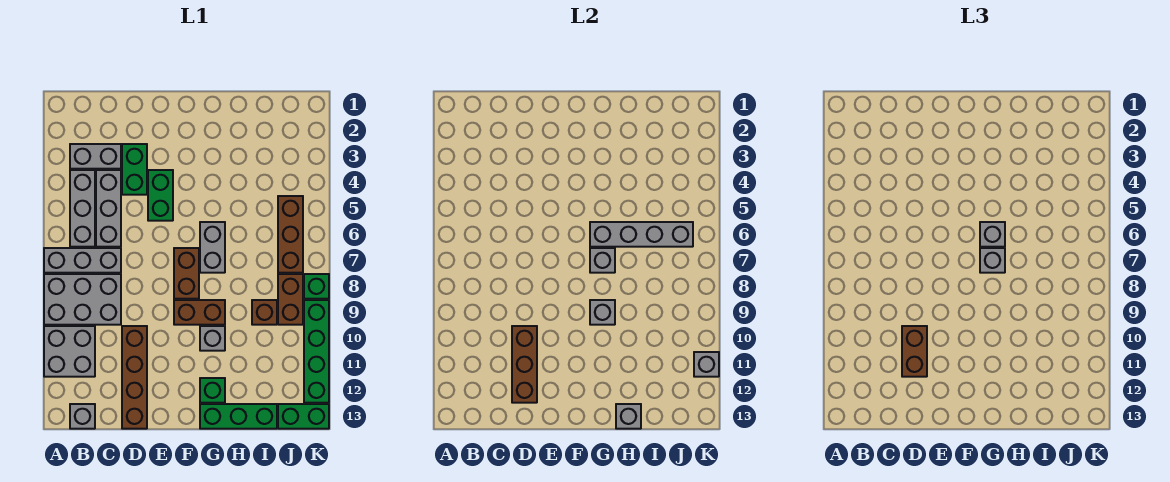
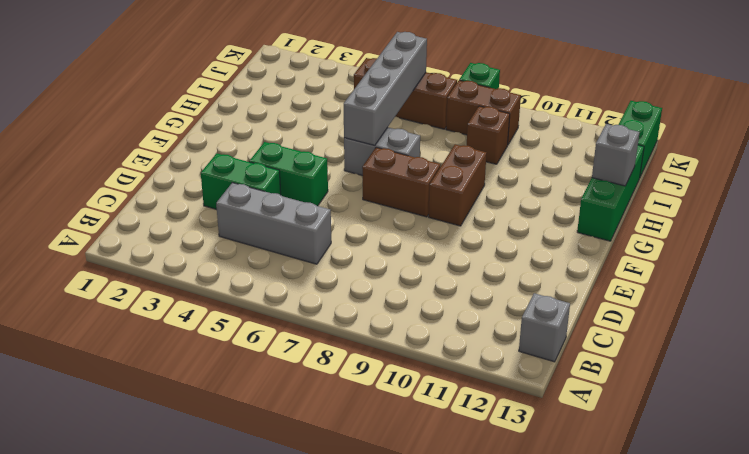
none -> grey 1x3 brick [44,248,121,273]
none -> grey 2x3 brick [44,274,121,325]
none -> grey 2x2 brick [44,326,95,377]
none -> grey 1x2 brick [70,144,121,169]

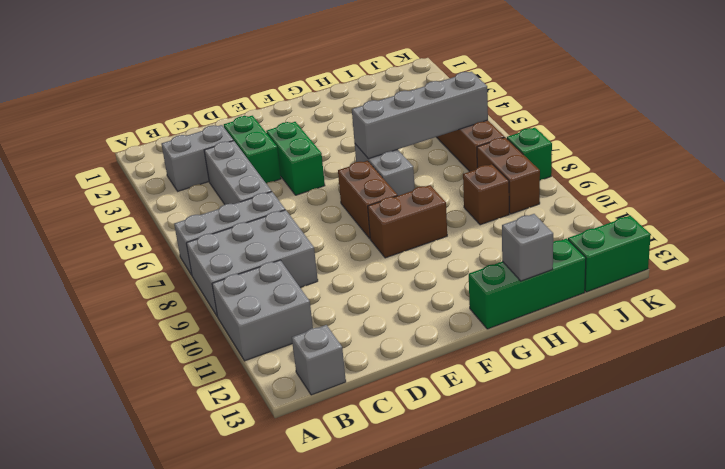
none -> grey 1x3 brick [70,170,95,247]
none -> brown 1x4 brick [122,326,147,429]
none -> grey 1x1 brick [200,326,225,351]
none -> green 1x1 brick [200,378,225,403]

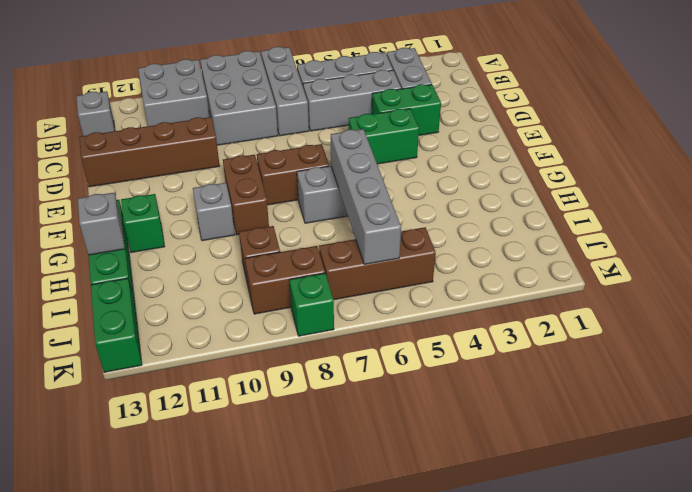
none -> green 1x4 brick [304,300,329,403]
none -> brown 1x3 brick [512,326,537,403]
none -> grey 1x1 brick [590,248,615,273]
none -> grey 1x1 brick [590,300,615,325]

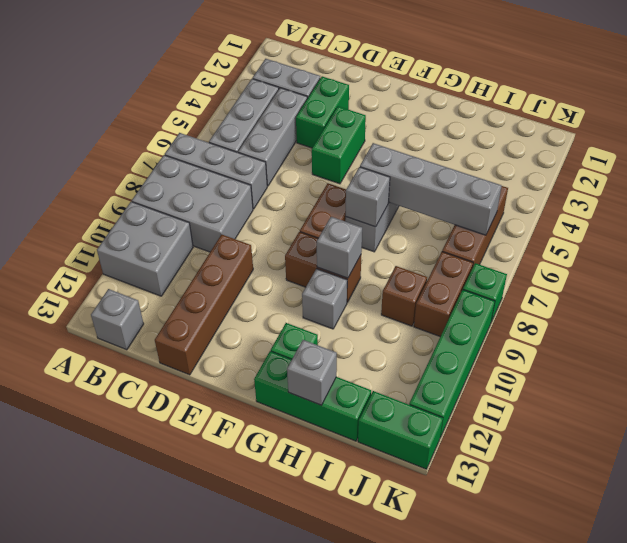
none -> brown 1x3 brick [512,326,537,403]
none -> grey 1x1 brick [694,352,719,377]
none -> brown 1x2 brick [902,326,927,377]
none -> grey 1x1 brick [980,222,1005,247]

